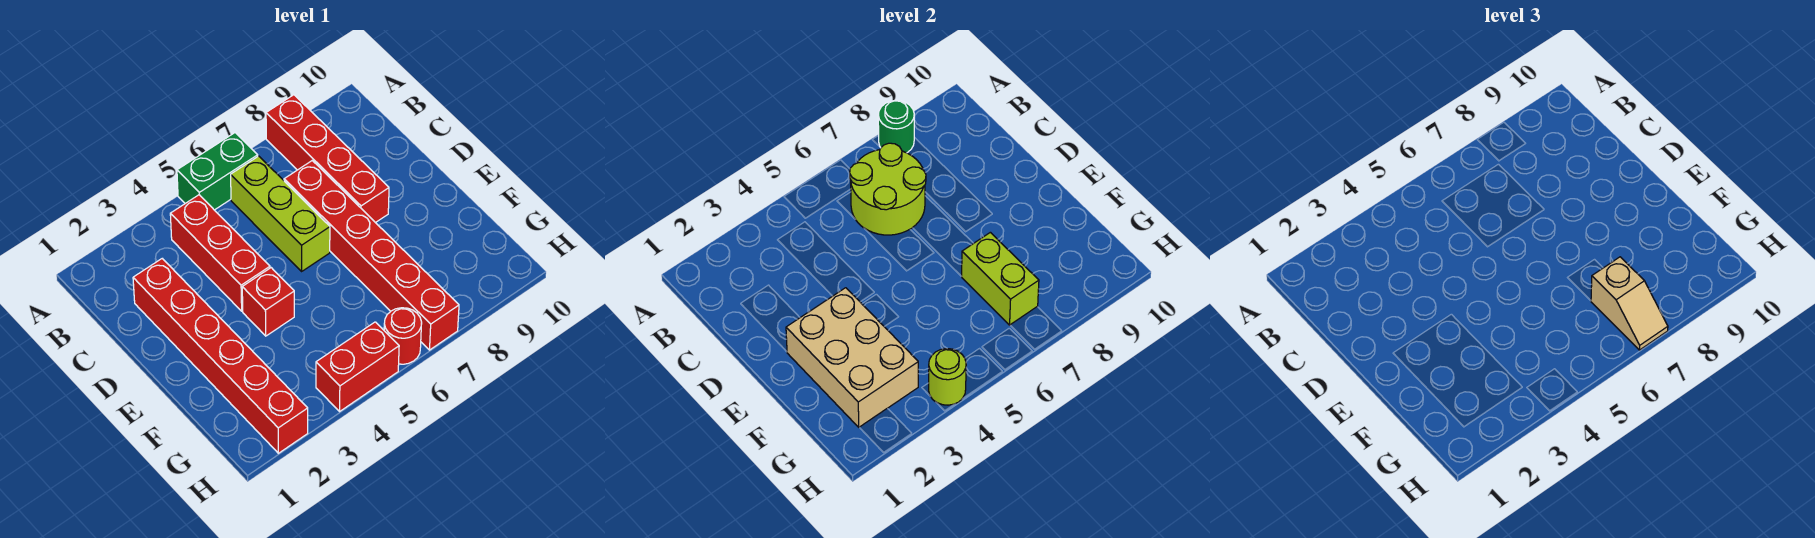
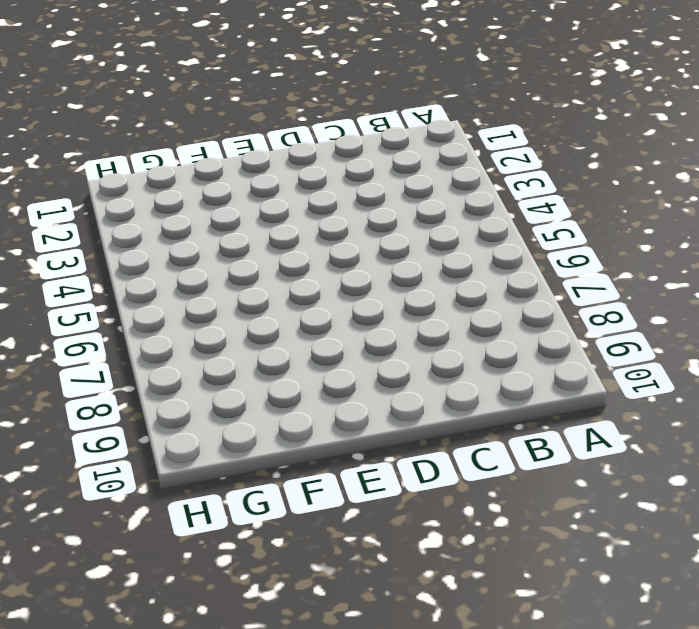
none -> green 1x2 brick [177,133,258,210]
none -> red 1x4 brick [266,95,389,223]
none -> red 1x3 brick [170,195,270,311]

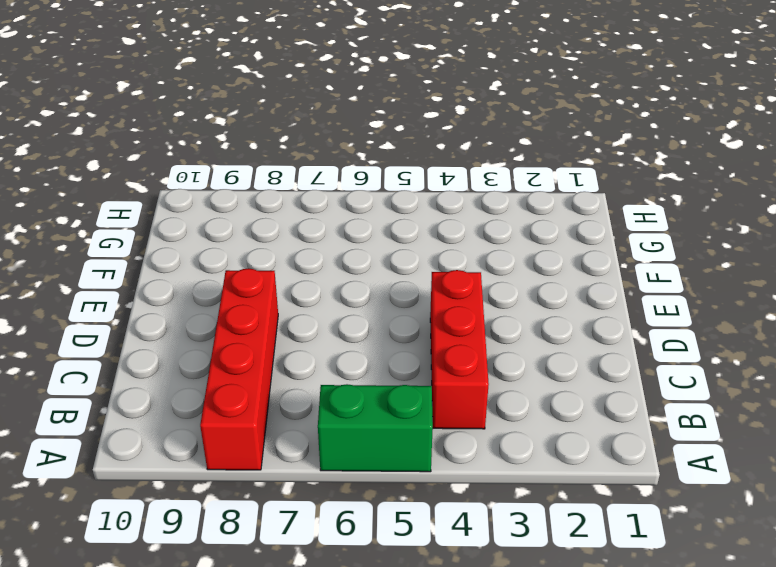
none -> lime 1x3 brick [231,156,330,271]
none -> red 1x6 brick [133,259,308,453]
none -> red 1x6 brick [284,161,459,350]

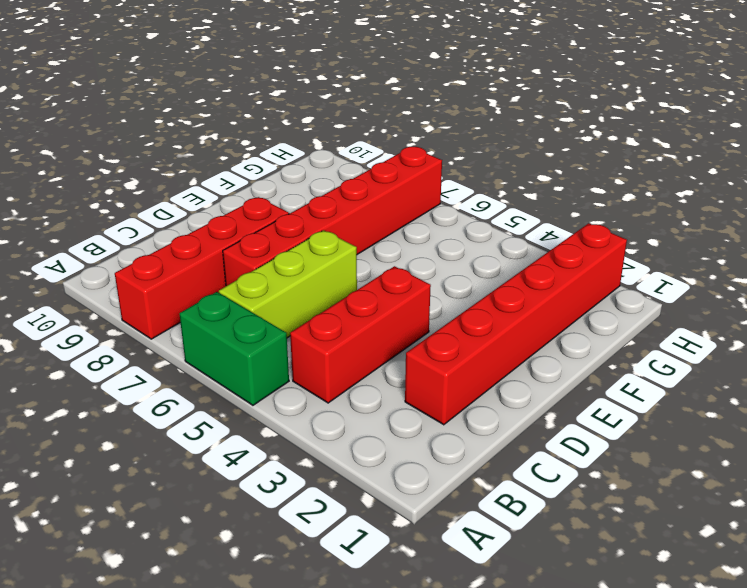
none -> red 1x1 brick [242,268,294,336]
none -> red 1x2 brick [316,322,399,411]
none -> red 1x1 round brick [384,308,422,364]

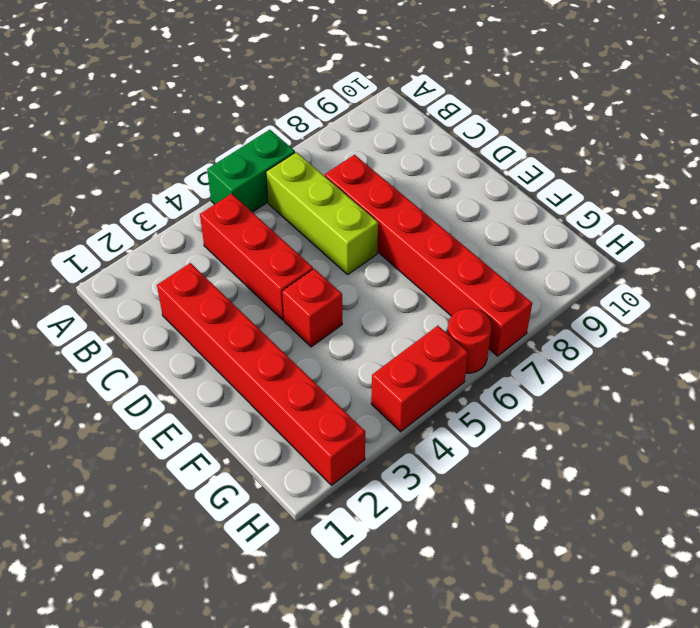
none -> red 1x4 brick [266,95,389,223]
none -> green 1x1 round brick [878,100,914,153]
none -> lime 2x2 round brick [850,143,926,235]

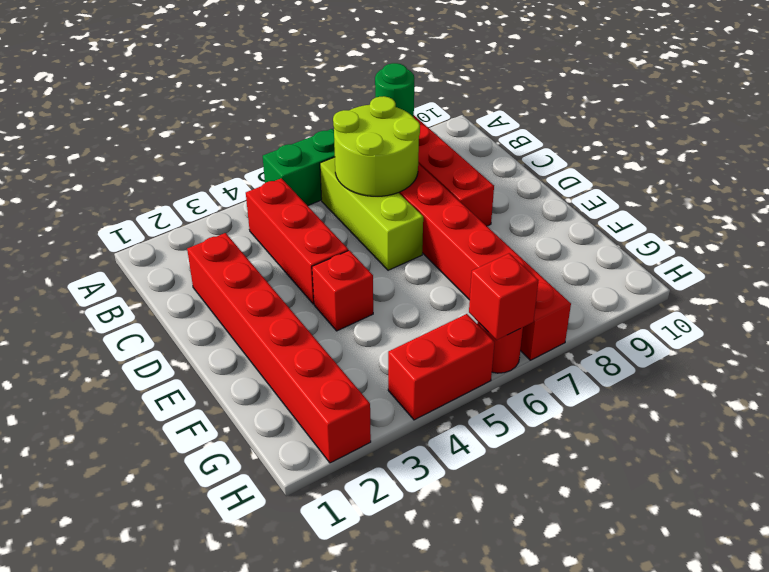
red 1x1 brick [469,253,538,340] -> none
none -> tan 2x3 brick [786,288,918,427]
none -> lime 1x2 brick [961,232,1039,325]
none -> lime 1x1 round brick [929,349,966,405]

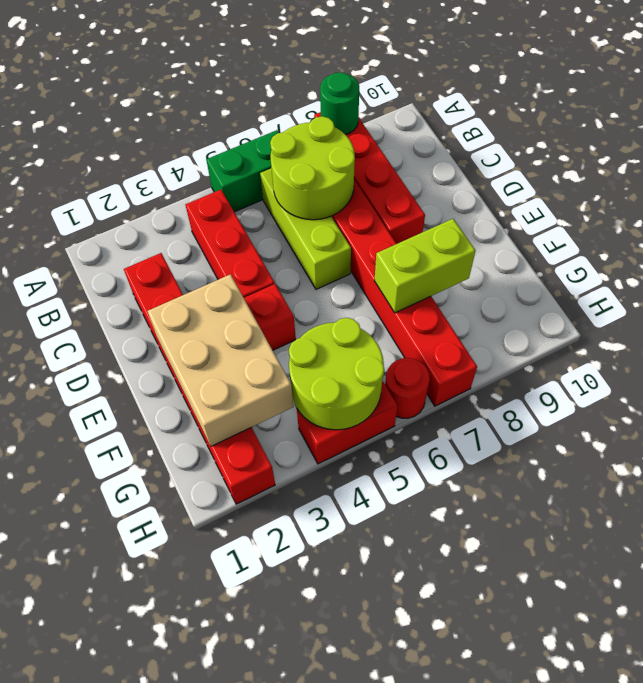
lime 1x2 brick [374,219,475,313] -> lime 1x2 brick turned to [961,232,1039,325]
lime 2x2 round brick [289,318,384,430] -> lime 1x1 round brick [929,349,966,405]
none -> tan 1x2 slope [1591,257,1668,350]

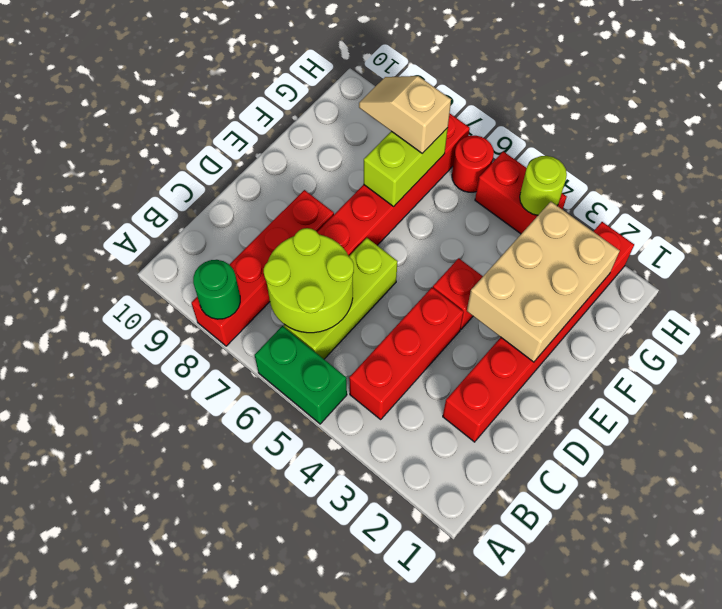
tan 1x2 slope [359,76,451,153] -> tan 1x2 slope turned to [1591,257,1668,350]

